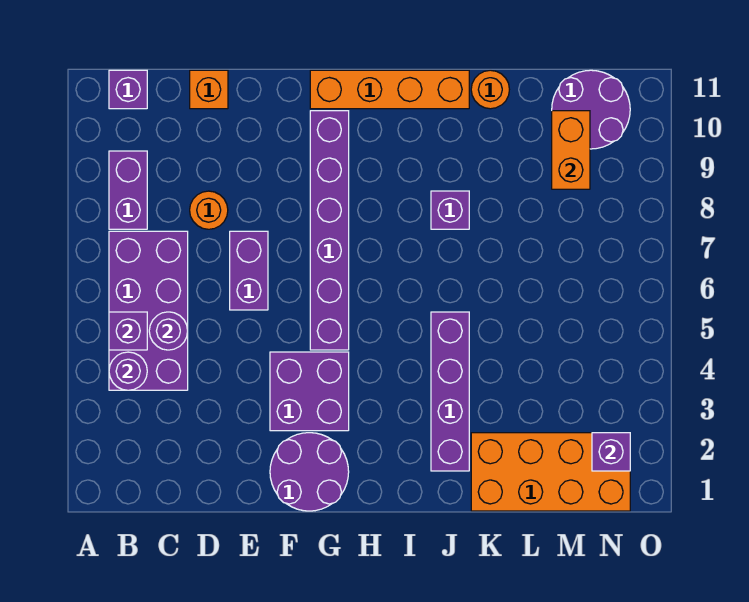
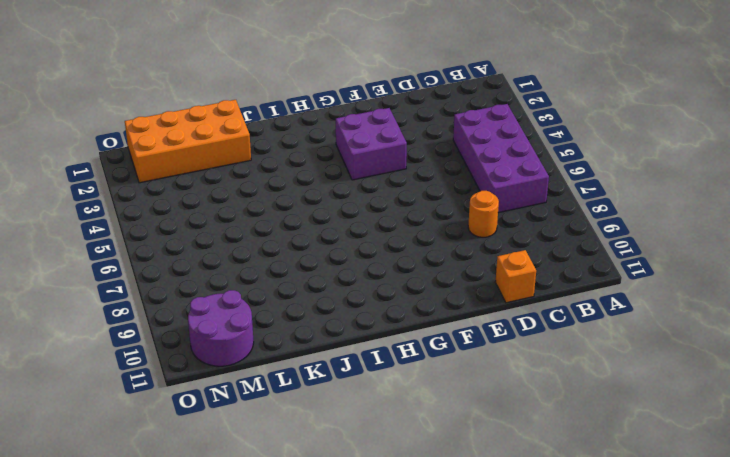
none -> purple 1x2 brick [109,151,147,229]
none -> purple 1x1 brick [109,70,147,109]
none -> purple 1x2 brick [230,231,268,310]

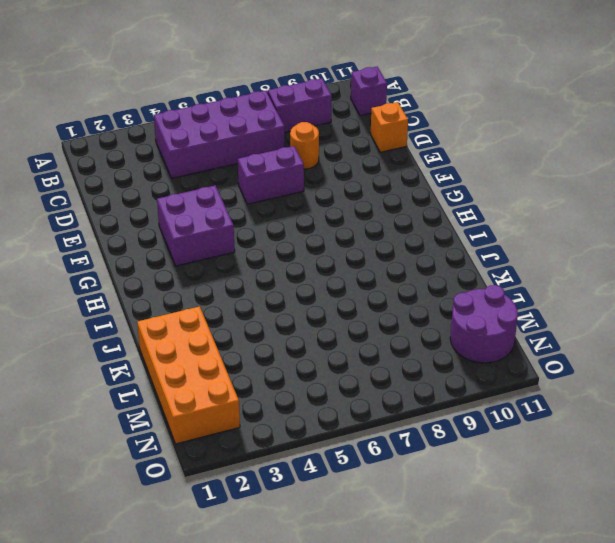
none -> purple 2x2 round brick [270,433,349,511]
none -> purple 1x6 brick [310,111,349,350]
none -> orange 1x4 brick [310,70,469,109]

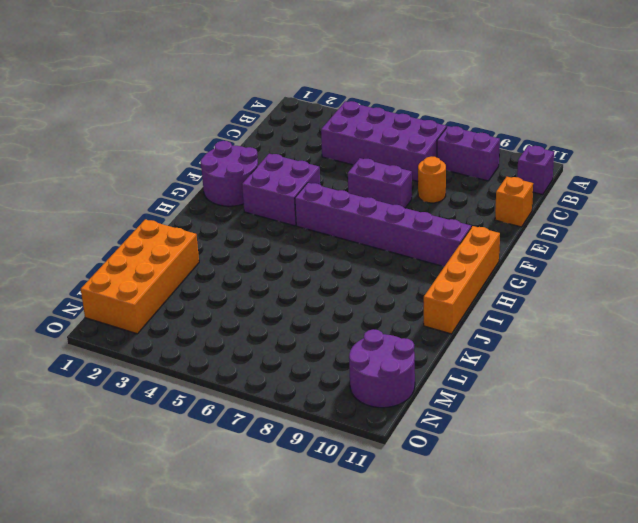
none -> purple 1x4 brick [431,312,469,471]
none -> purple 1x1 brick [431,191,469,229]
none -> orange 1x1 round brick [471,70,509,109]

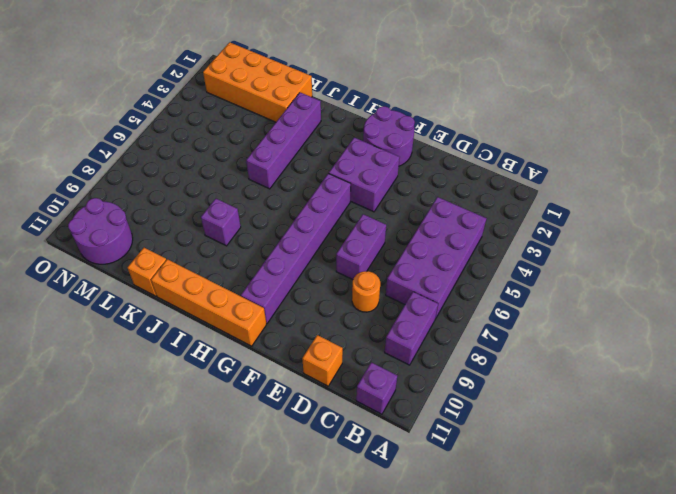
orange 1x1 brick [127,248,166,296] -> orange 1x1 round brick [471,70,509,109]
none -> purple 1x1 round brick [109,352,147,390]
none -> purple 1x1 brick [109,312,147,350]
none -> purple 1x1 round brick [149,312,188,350]

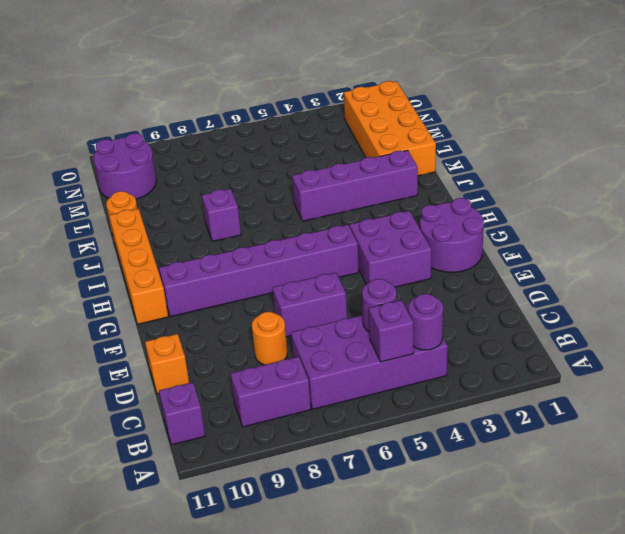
none -> orange 1x2 brick [552,111,590,189]
none -> purple 1x1 brick [592,433,630,471]

